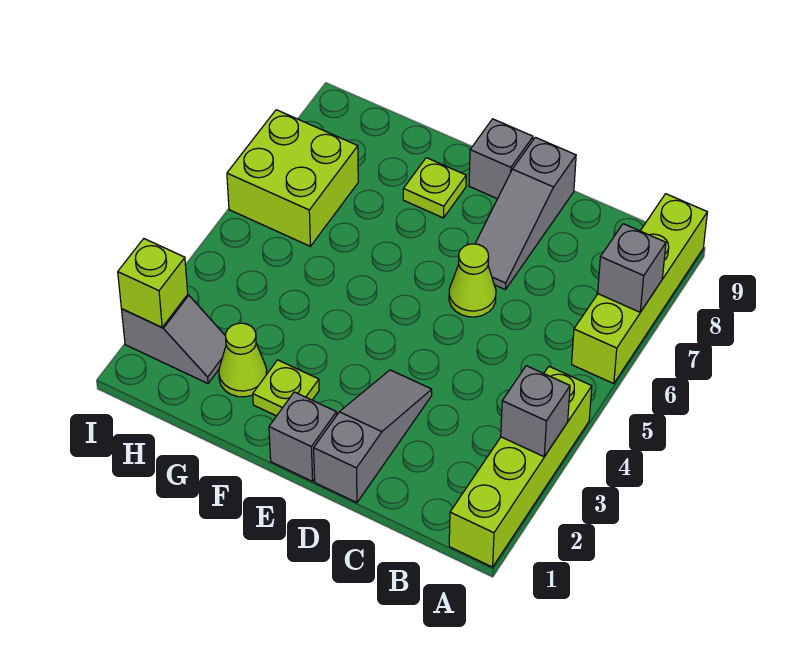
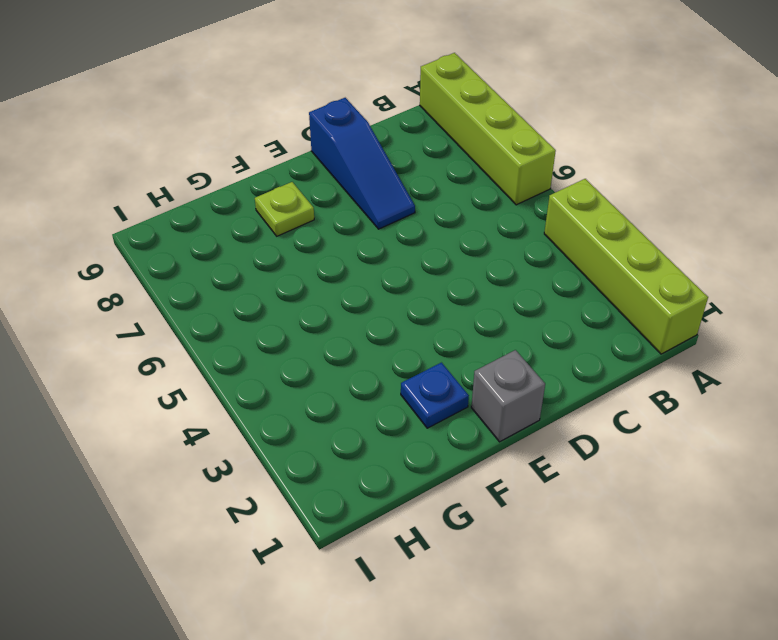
blue 1x3 slope [309,98,415,229] -> grey 1x3 slope [475,137,576,289]
blue 1x1 plate [401,363,469,428] -> lime 1x1 plate [253,360,319,416]
none -> grey 1x3 slope [314,370,432,503]
none -> lime 1x1 cone [449,244,496,317]
none -> grey 1x1 brick [469,119,533,199]

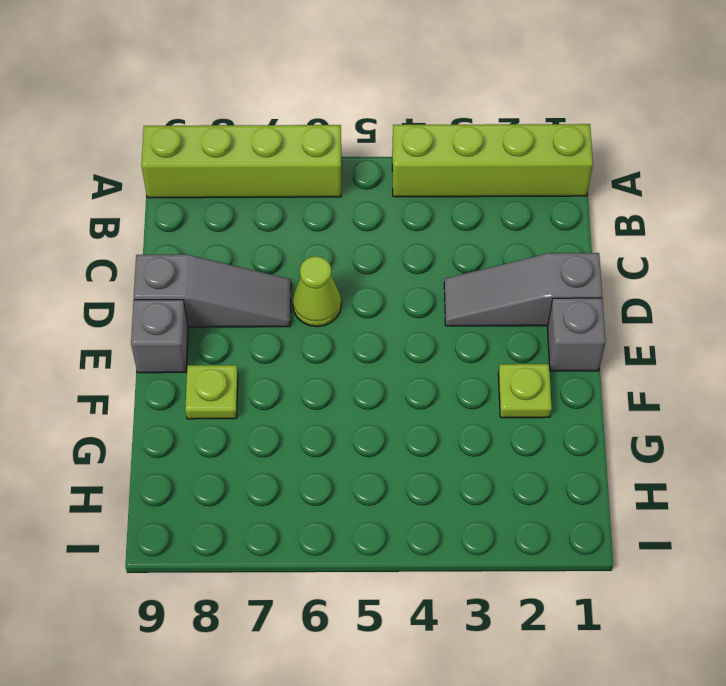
none -> lime 1x1 cone [219,323,267,397]
none -> grey 1x2 slope [122,295,226,383]
none -> lime 2x2 brick [227,110,358,246]

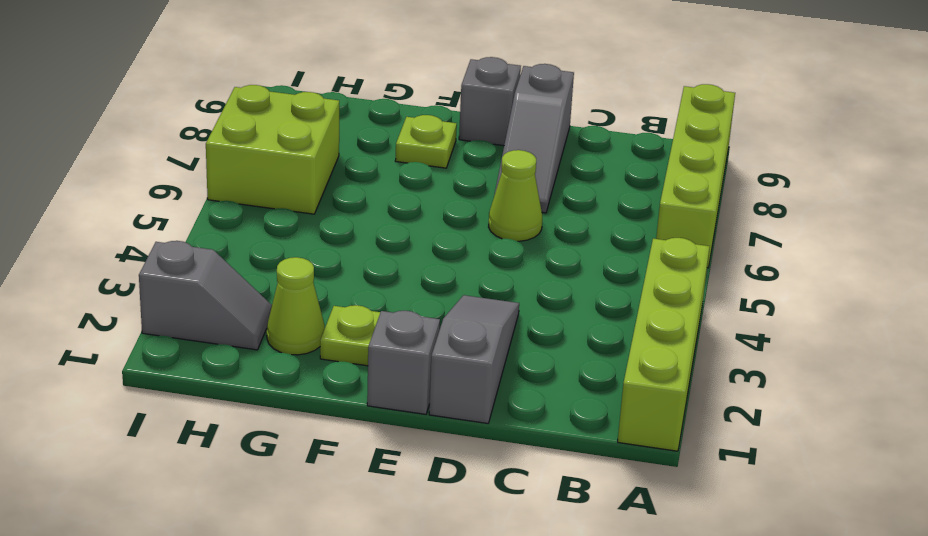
none -> grey 1x1 brick [501,366,570,457]
none -> grey 1x1 brick [598,224,666,312]
none -> lime 1x1 brick [118,239,188,327]

